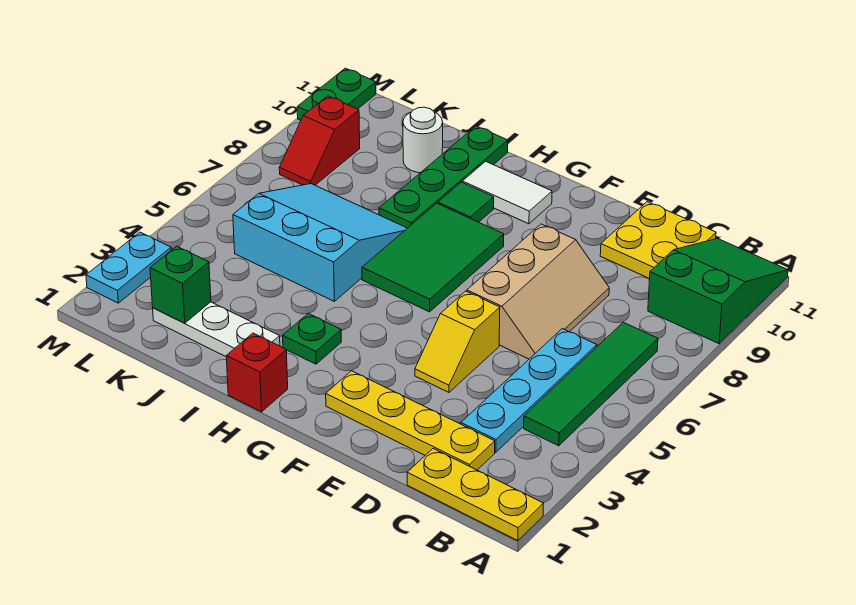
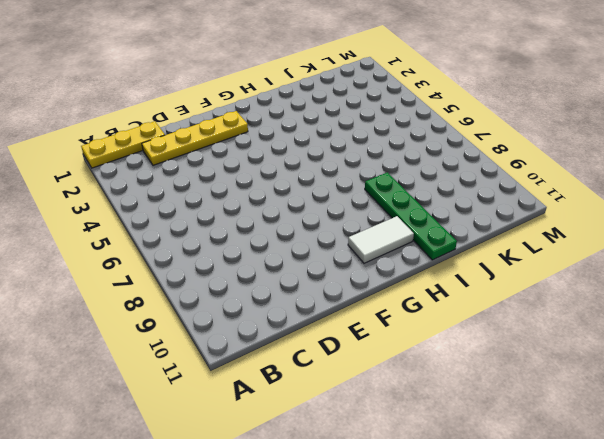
none -> green 2x3 slope [648,239,788,344]
none -> green 1x4 tile [524,322,658,446]
none -> cyan 1x4 plate [461,329,597,452]

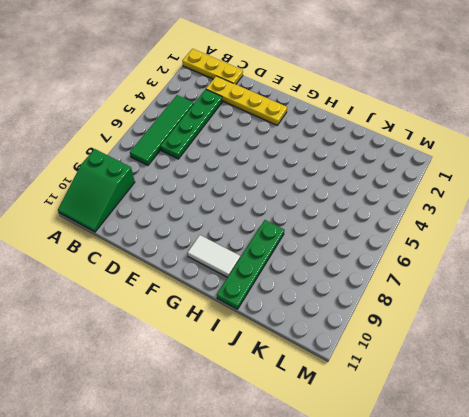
green 1x4 plate [160,89,222,159] -> cyan 1x4 plate [461,329,597,452]
none -> yellow 2x2 plate [600,202,716,279]
none -> tan 2x3 slope [467,224,609,359]
none -> yellow 1x2 slope [415,291,500,392]

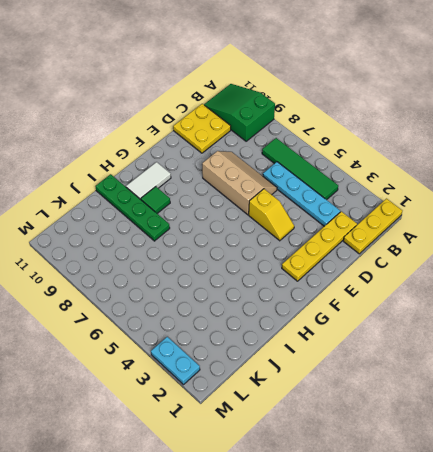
none -> green 2x3 tile [362,203,504,312]
none -> red 1x1 brick [226,333,288,412]
none -> green 1x1 plate [283,313,341,364]

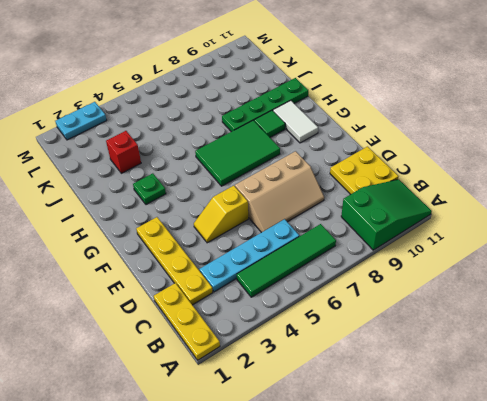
red 1x1 brick [106,131,141,173] -> red 1x1 brick moved to [226,333,288,412]
none -> white 1x3 plate [153,302,280,356]
none -> cyan 3x3 slope [233,184,407,301]
none -> white 1x1 round brick [403,107,443,173]

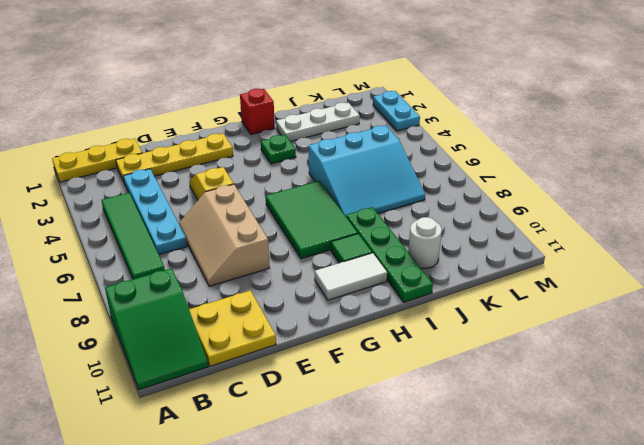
none -> red 1x2 slope [279,96,360,185]
none -> green 1x2 plate [297,68,376,120]
none -> green 1x1 brick [150,246,211,323]

